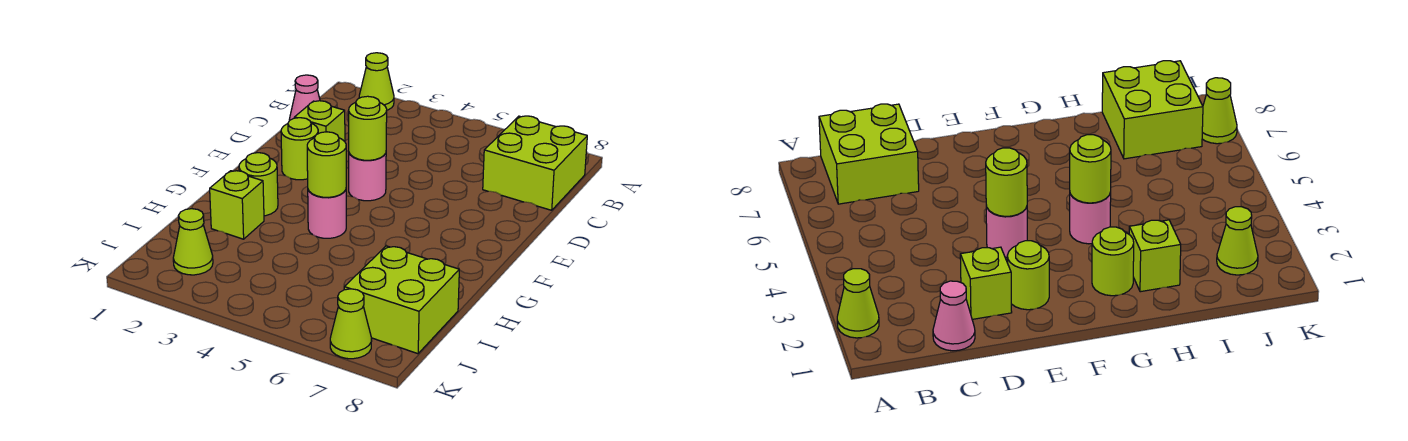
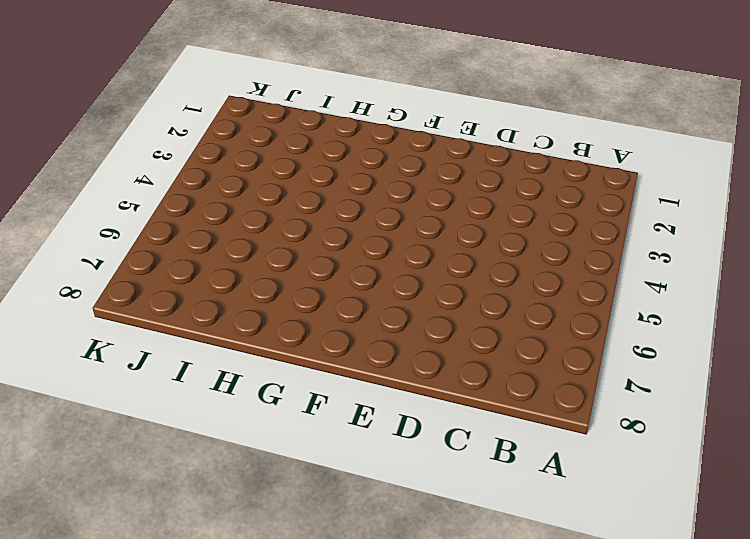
none -> lime 1x1 cone [359,53,394,110]
none -> lime 2x2 brick [483,116,587,210]
none -> pink 1x1 cone [289,75,320,121]

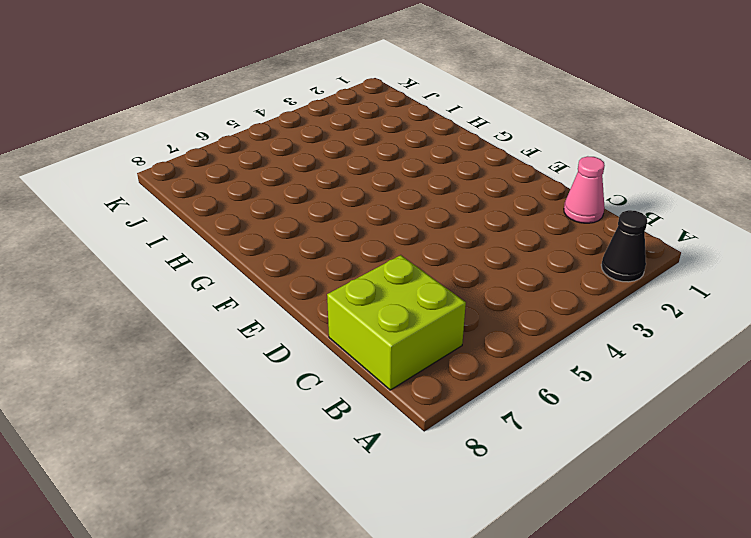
black 1x1 cone [601,210,647,282] -> lime 1x1 cone [359,53,394,110]
none -> lime 1x1 brick [294,101,345,141]
none -> lime 1x1 round brick [281,118,318,180]
none -> pink 1x1 round brick [349,153,386,201]

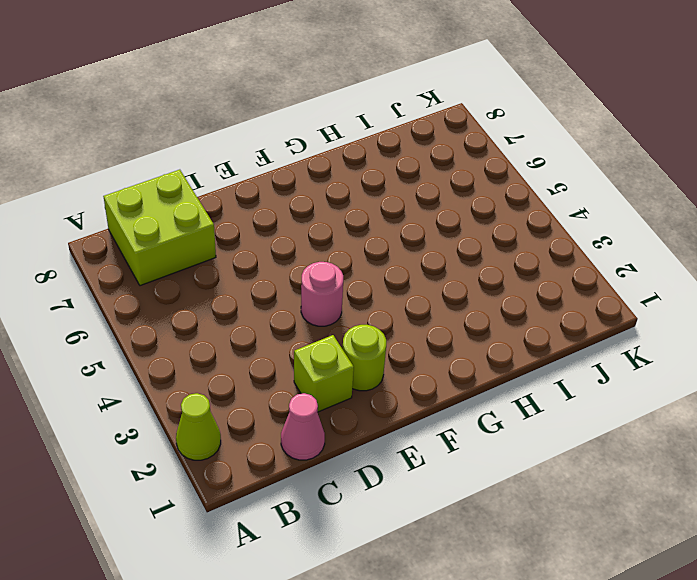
none -> lime 1x1 round brick [239,153,278,216]
none -> pink 1x1 round brick [308,190,346,238]
none -> lime 1x1 brick [210,171,264,239]

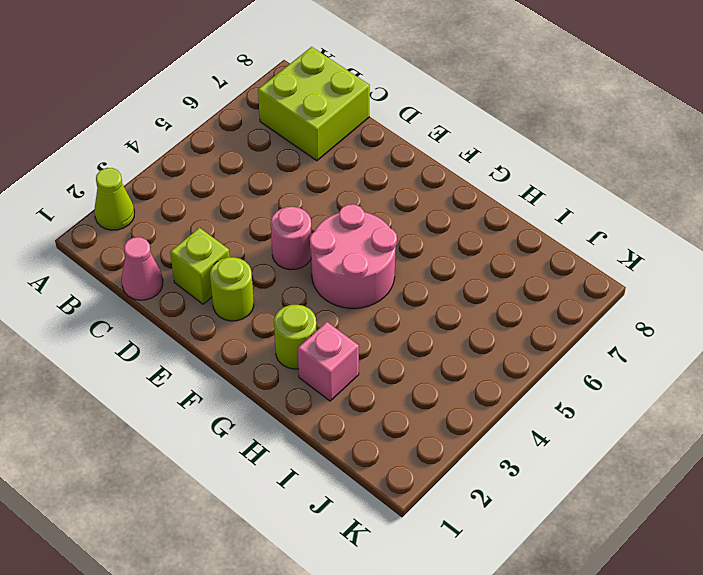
pink 2x2 round brick [310,204,397,308] -> pink 1x1 round brick [308,190,346,238]
pink 1x1 brick [298,322,359,401] -> lime 1x1 brick [210,171,264,239]
none -> lime 2x2 brick [344,246,459,354]
none -> lime 1x1 cone [173,209,213,275]
none -> lime 1x1 cone [330,289,372,359]

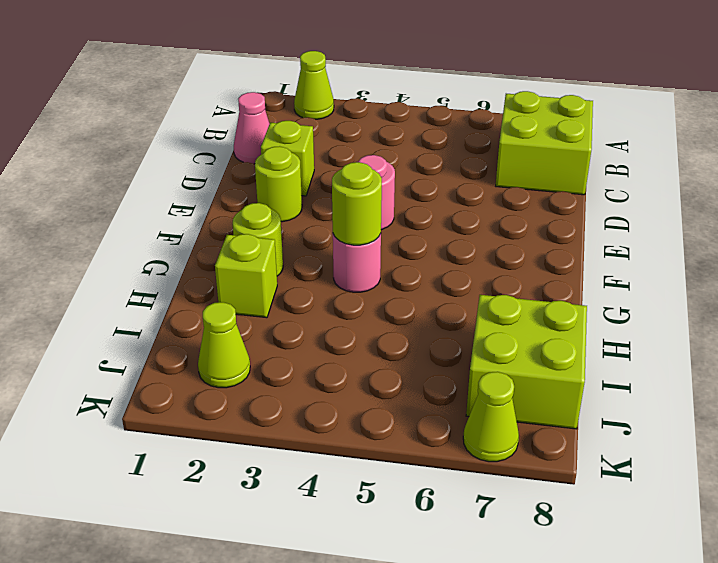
none -> lime 1x1 round brick [349,96,387,160]

